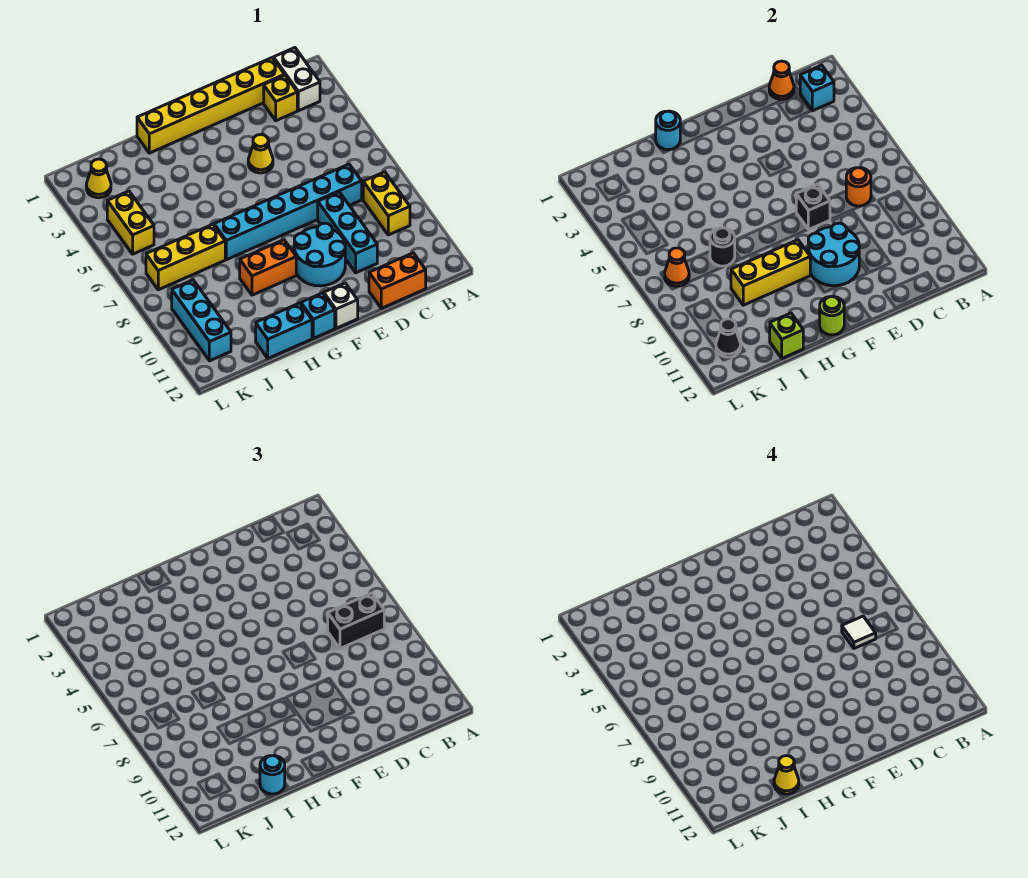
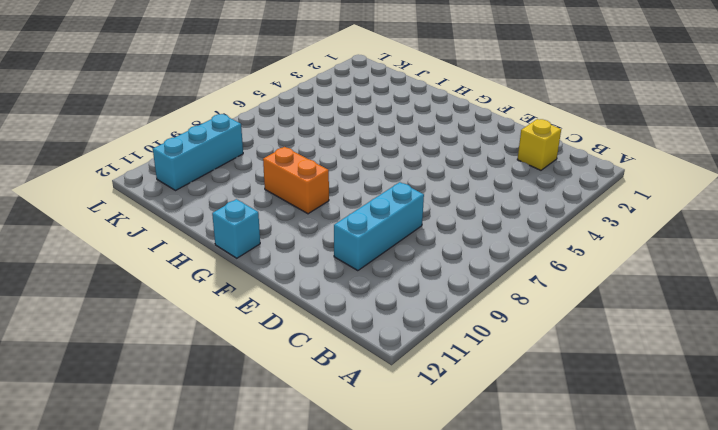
none -> white 1x2 brick [273,48,320,111]
none -> yellow 1x2 brick [363,172,410,235]
none -> yellow 1x6 brick [137,58,285,153]
none -> cyan 1x6 brick [214,164,362,260]

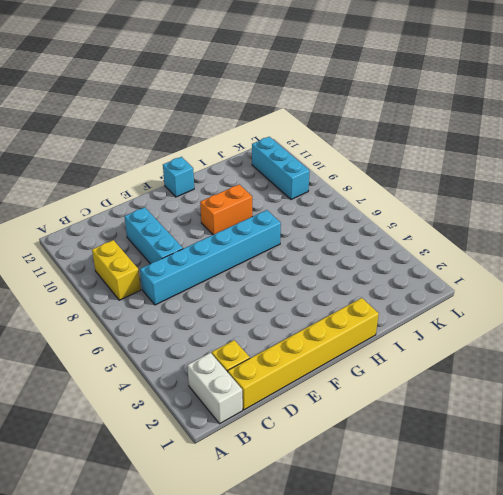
none -> orange 1x2 brick [369,253,426,308]
none -> yellow 1x1 cone [248,134,273,173]
none -> cyan 2x2 round brick [294,223,345,286]
none -> white 1x1 brick [324,283,358,328]

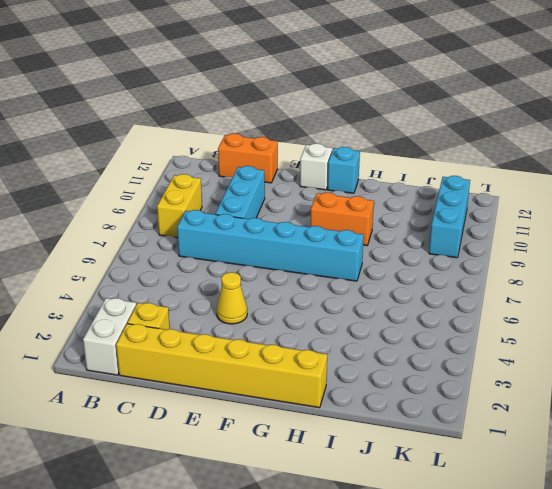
none -> cyan 2x2 round brick [294,223,345,286]
none -> cyan 1x2 brick [256,303,312,358]
none -> yellow 1x3 brick [146,224,225,290]
none -> yellow 1x1 cone [86,159,111,198]

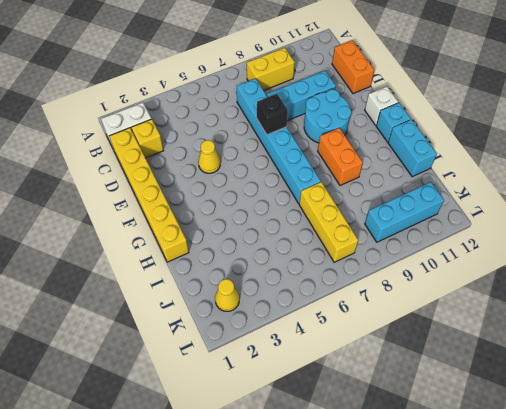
none -> yellow 1x2 brick [107,191,154,254]
none -> cyan 1x1 brick [800,65,834,111]
none -> orange 1x1 cone [769,61,794,99]
none -> orange 1x1 round brick [846,168,871,206]

